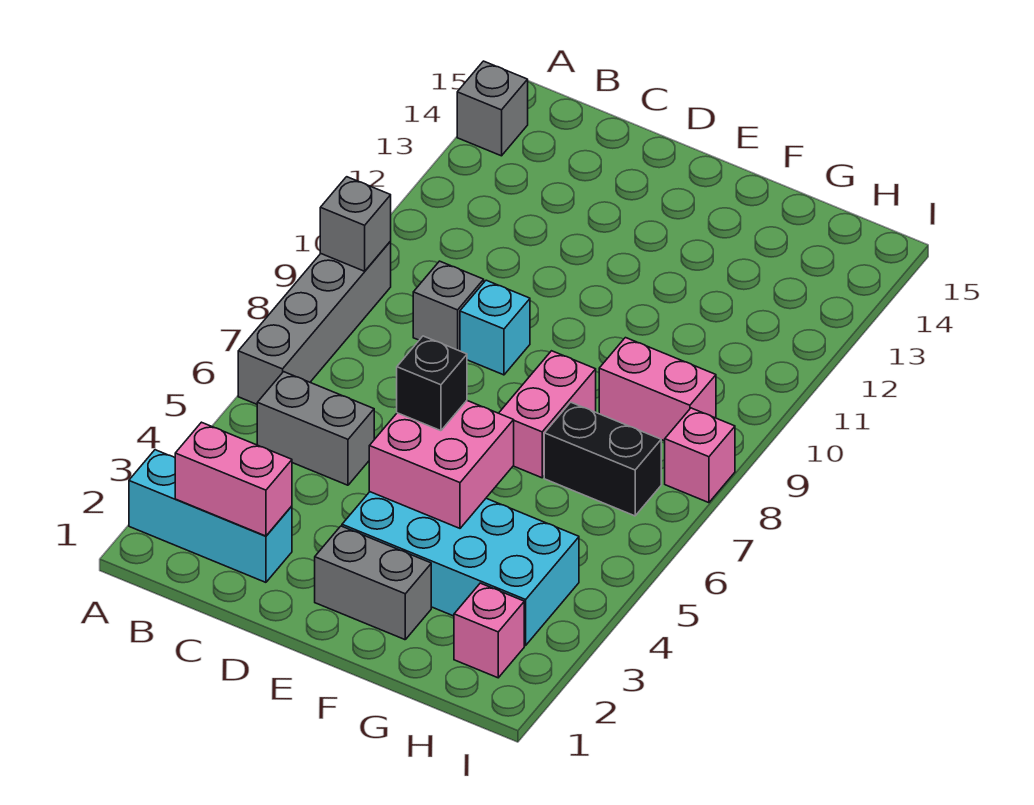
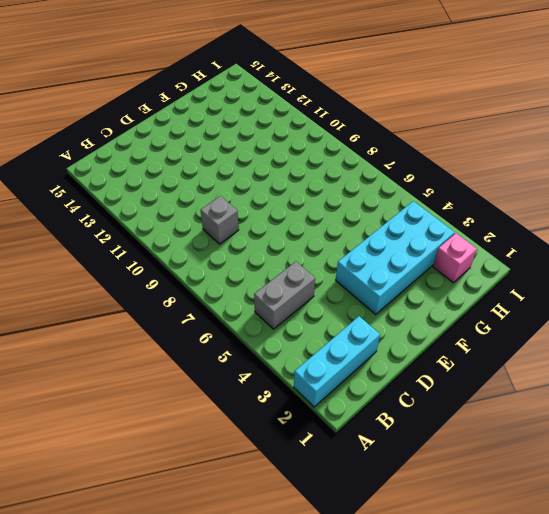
none -> grey 1x4 brick [238,241,391,404]
none -> grey 1x1 brick [457,61,528,156]
none -> cyan 1x1 brick [460,280,530,375]

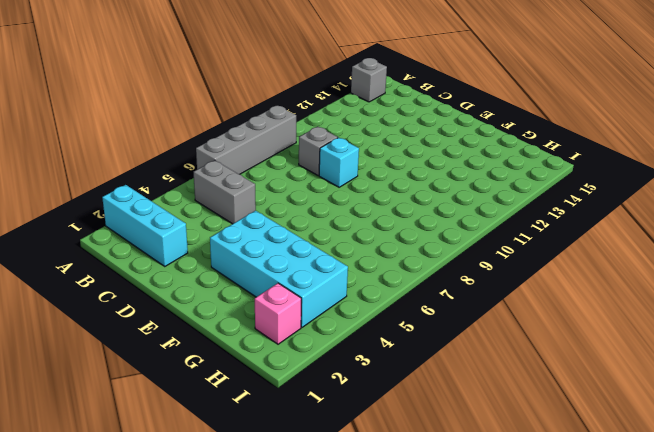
none -> grey 1x2 brick [315,526,431,640]
none -> pink 1x2 brick [499,351,596,478]
none -> black 1x2 brick [544,402,661,516]

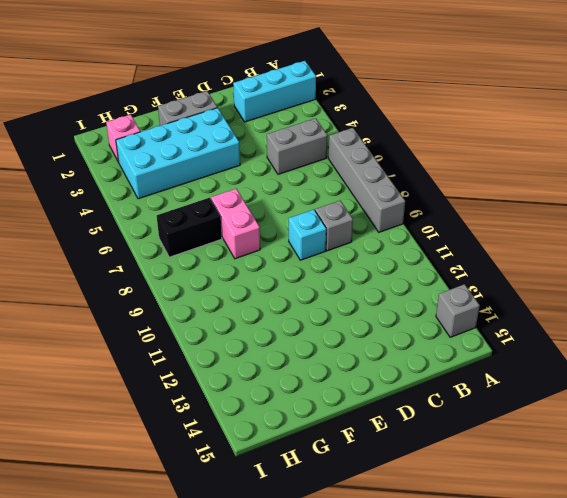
none -> pink 1x2 brick [599,338,716,441]
none -> pink 1x1 brick [665,408,735,503]
none -> grey 1x1 brick [320,177,391,271]

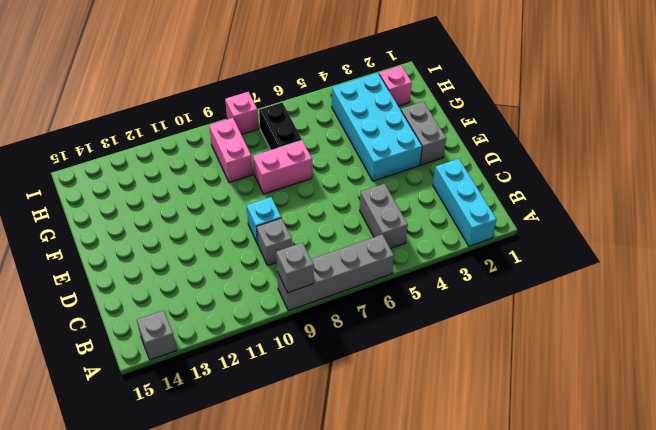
none -> pink 1x2 brick [175,422,292,536]
none -> pink 2x2 brick [369,401,514,528]
none -> black 1x1 brick [397,336,467,431]

